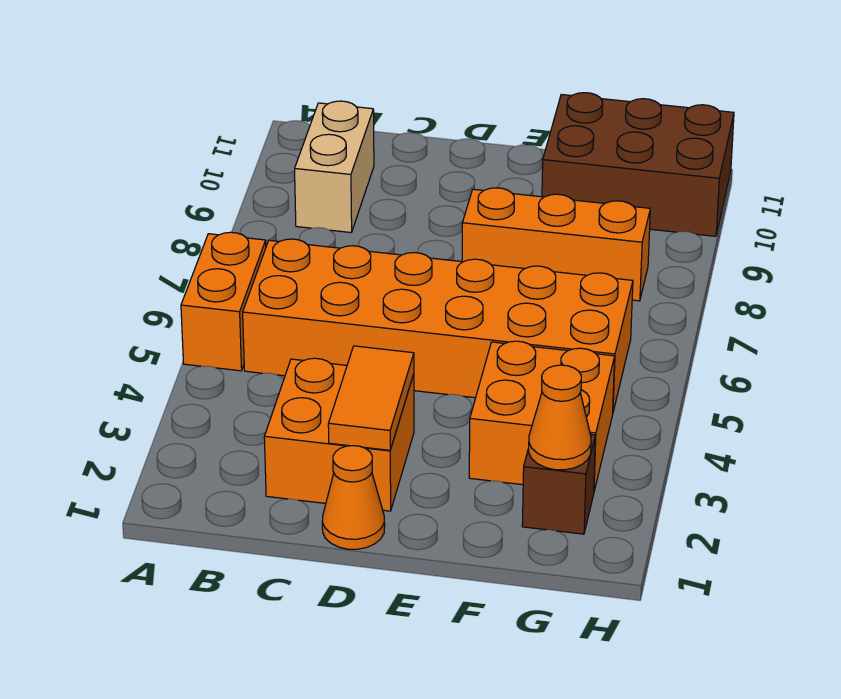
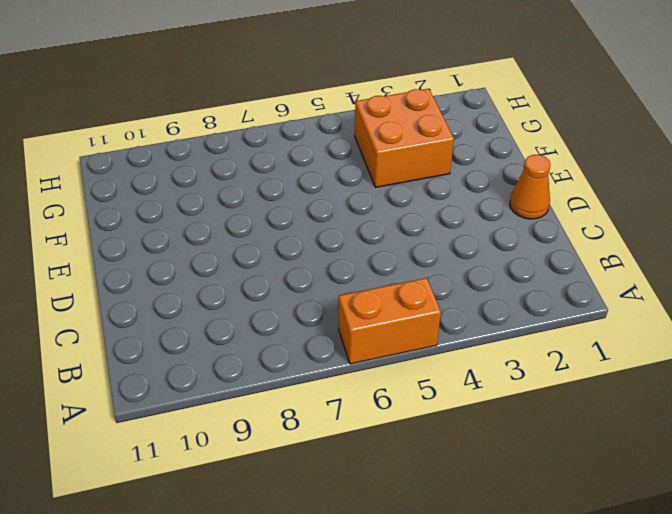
none -> orange 2x6 brick [243,239,633,411]
none -> tan 1x2 brick [295,101,374,232]

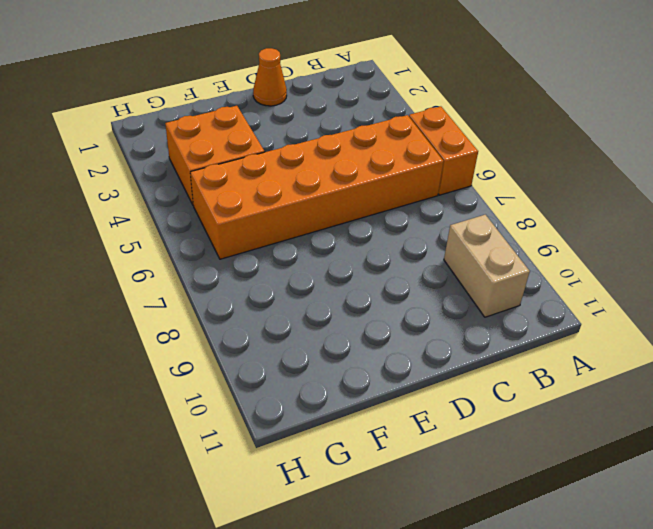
none -> orange 2x2 brick [264,358,414,511]
none -> orange 1x3 brick [462,188,650,301]

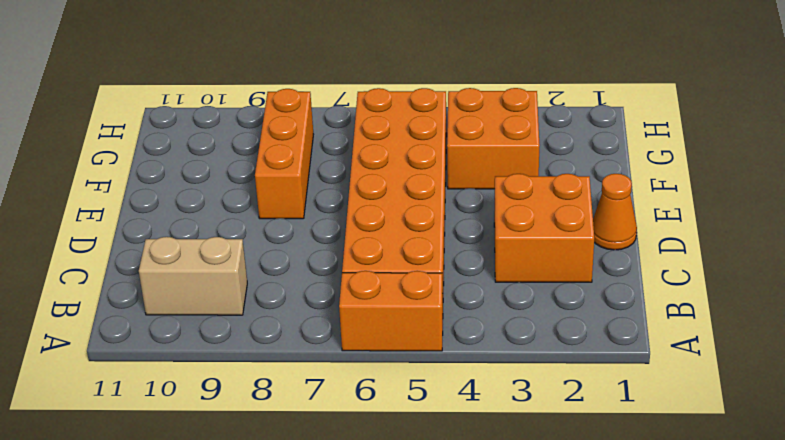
none -> brown 2x3 brick [542,93,734,236]
none -> brown 1x1 brick [522,434,595,534]

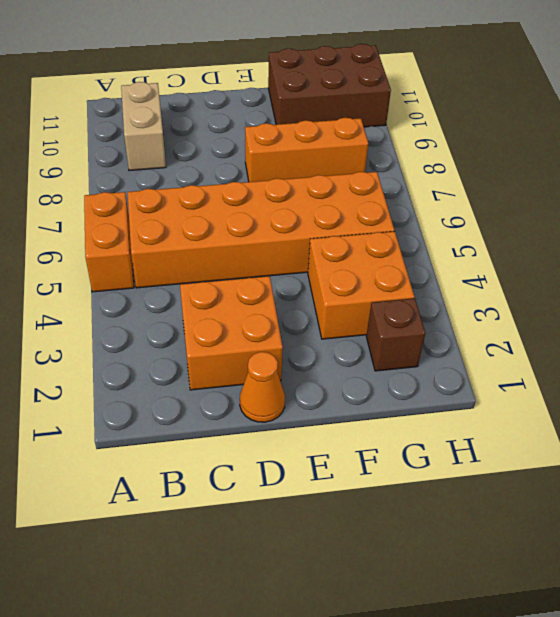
none -> orange 1x2 tile [328,346,414,450]
none -> orange 1x1 cone [529,365,591,470]

